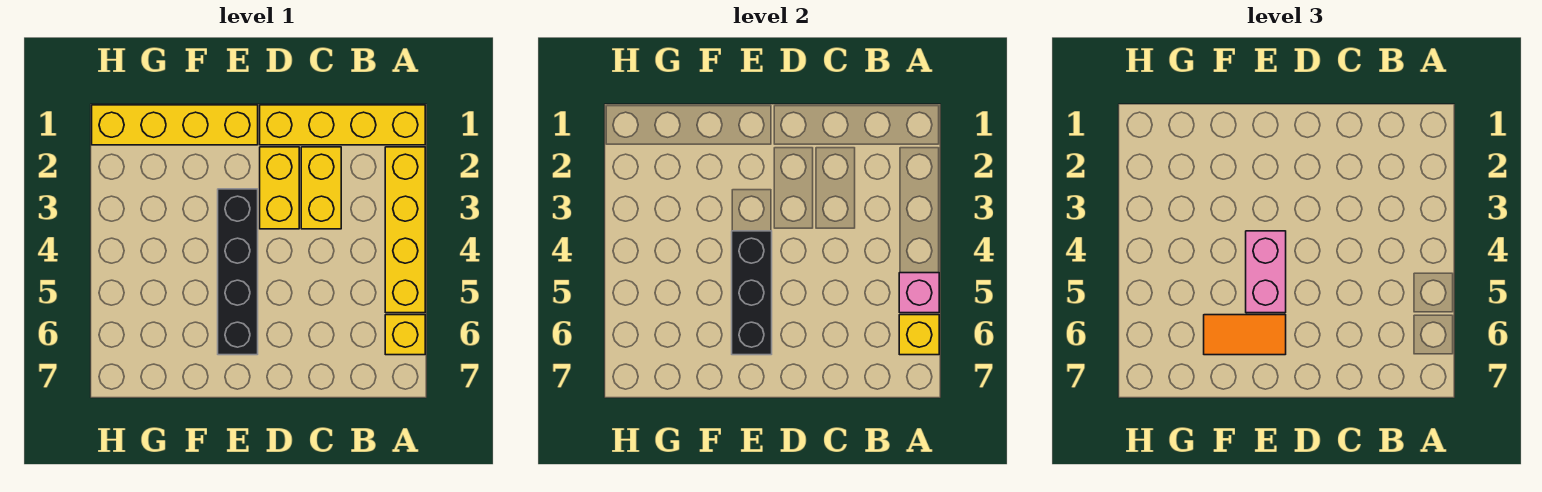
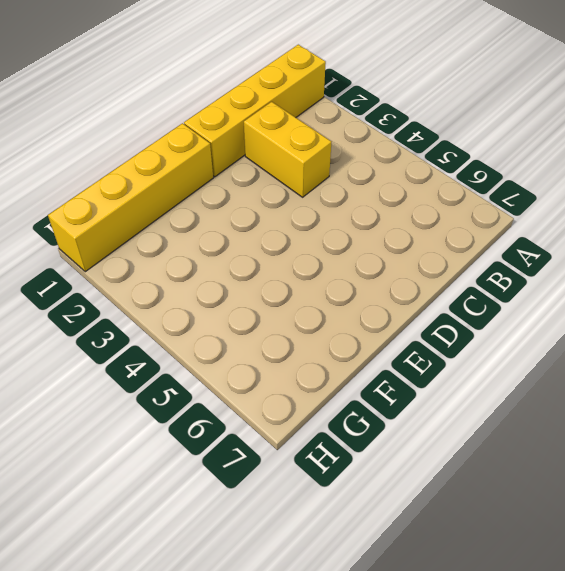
none -> yellow 1x4 brick [385,147,425,313]
none -> yellow 1x1 brick [385,315,425,355]
none -> yellow 1x2 brick [260,147,299,229]

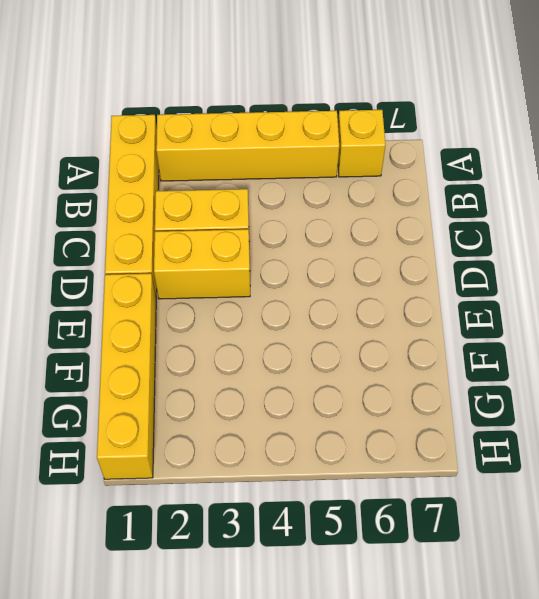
none -> black 1x4 brick [218,189,258,355]
none -> pink 1x1 brick [899,273,939,313]
none -> yellow 1x1 brick [899,315,939,355]

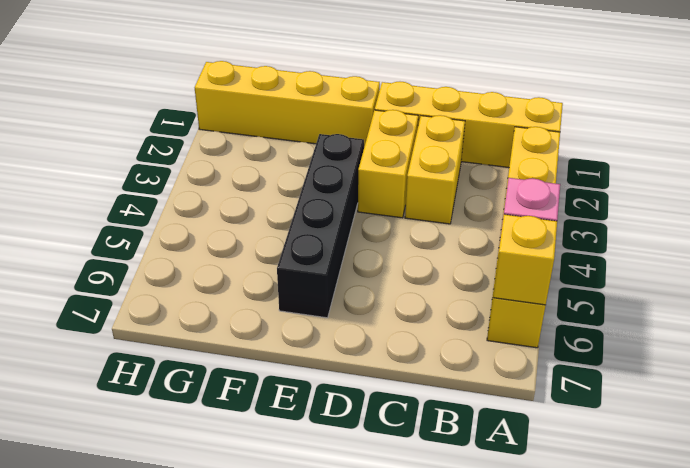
none -> black 1x3 brick [732,231,772,355]
none -> pink 1x2 brick [1246,231,1286,313]
none -> orange 1x2 tile [1204,315,1286,355]

